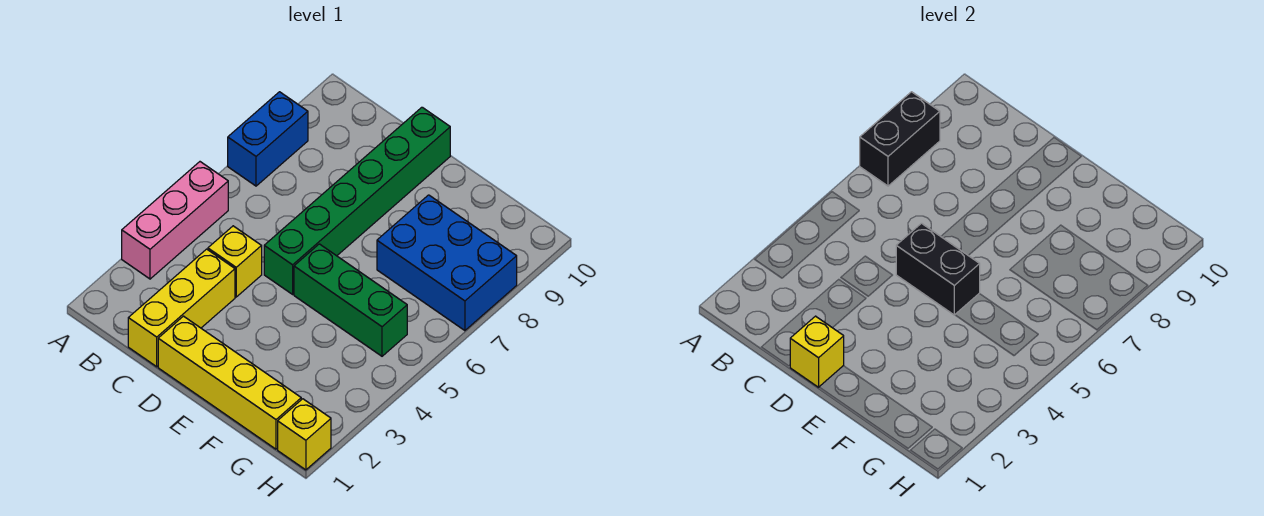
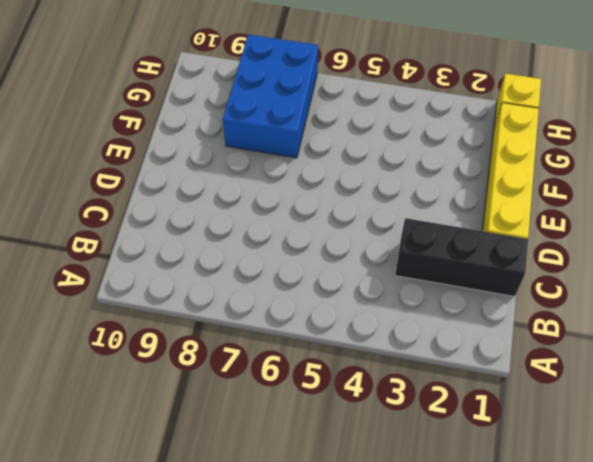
black 1x3 brick [395,218,528,297] -> yellow 1x3 brick [128,249,235,367]
none -> pink 1x3 brick [122,162,228,279]
none -> blue 1x2 brick [228,92,308,186]
none -> yellow 1x1 brick [208,226,262,297]

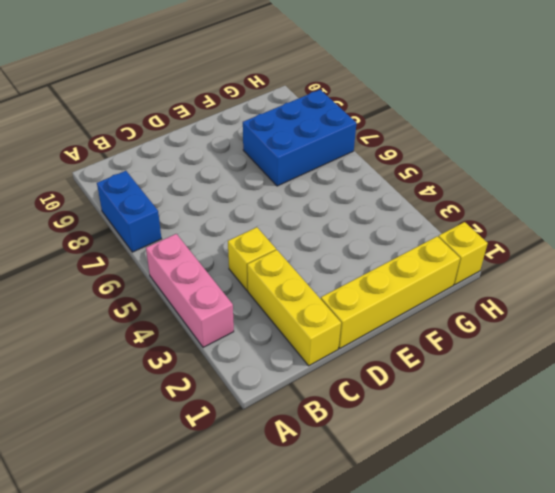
none -> green 1x6 brick [264,107,450,294]
none -> green 1x3 brick [294,244,407,356]
none -> black 1x2 brick [860,92,940,186]

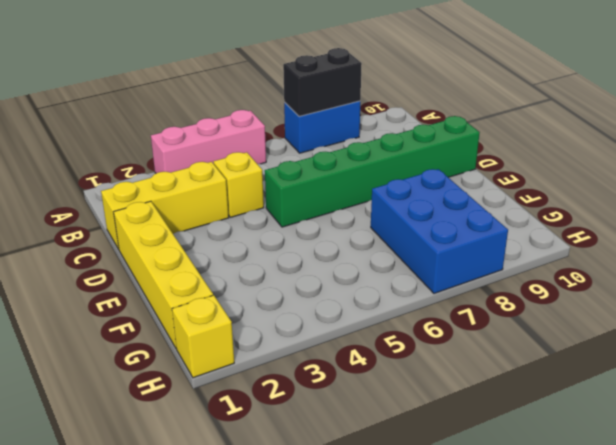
none -> green 1x3 brick [294,244,407,356]
none -> yellow 1x1 brick [790,316,844,387]
none -> black 1x2 brick [896,223,980,315]

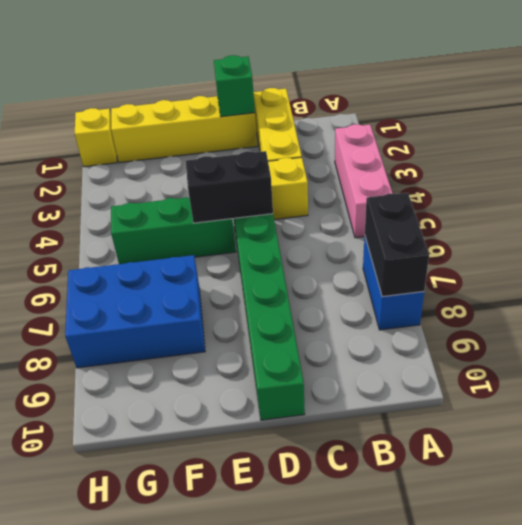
green 1x1 brick [214,55,255,117] -> yellow 1x1 brick [790,316,844,387]

